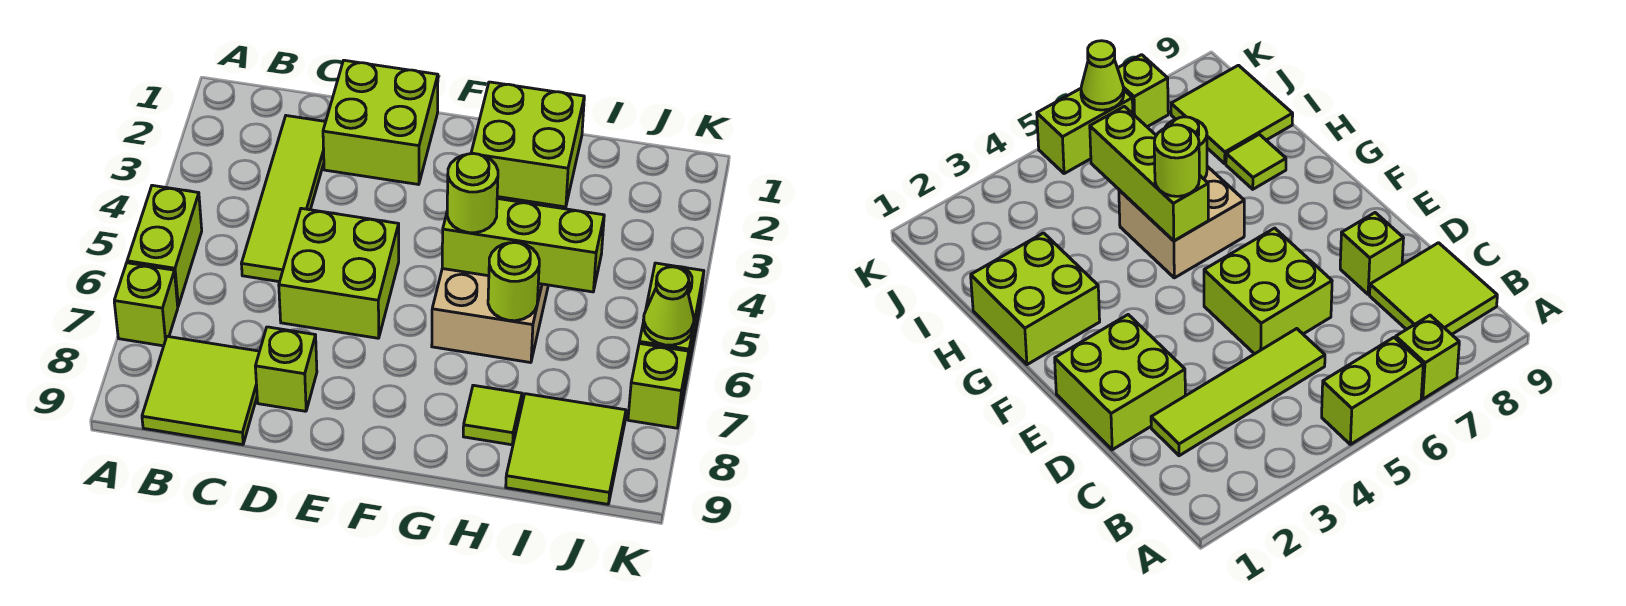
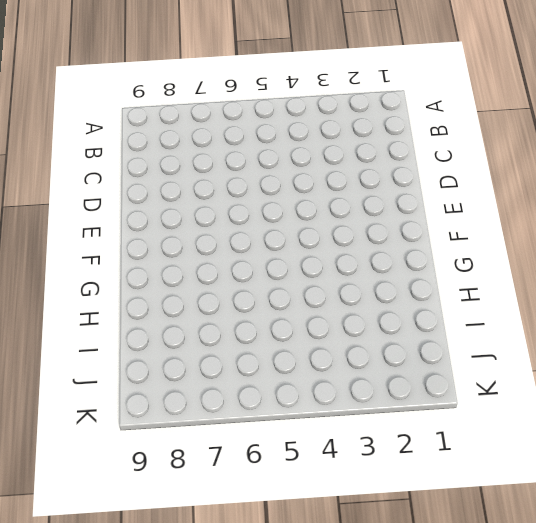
none -> lime 1x2 brick [127,185,202,306]
none -> lime 1x1 brick [114,263,178,346]
none -> lime 2x2 tile [142,336,260,445]

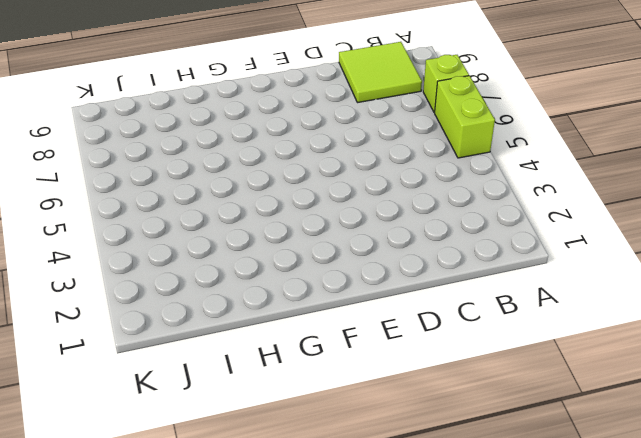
none -> lime 1x4 tile [241,116,326,282]
none -> lime 2x2 brick [323,60,438,185]
none -> lime 2x2 brick [279,208,399,338]

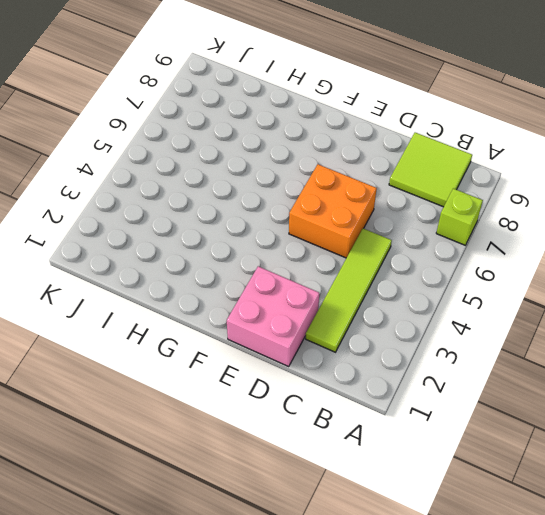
pink 2x2 brick [227,266,319,366] -> lime 2x2 brick [323,60,438,185]
orange 2x2 brick [289,164,377,258] -> lime 2x2 brick [279,208,399,338]
none -> lime 1x2 brick [127,185,202,306]
none -> lime 1x1 brick [255,327,317,411]
none -> lime 2x2 brick [471,82,584,207]

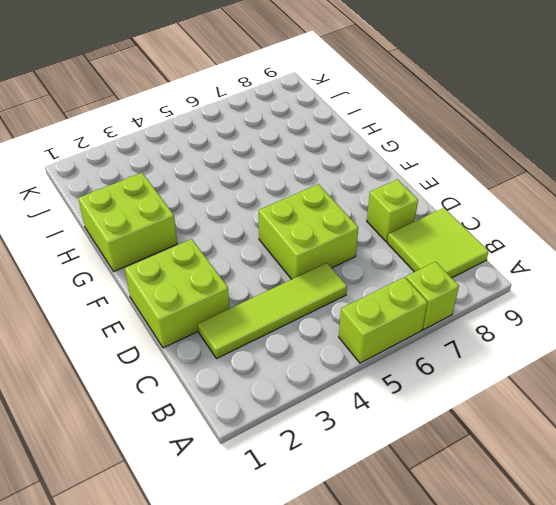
none -> tan 2x2 brick [432,269,548,363]
none -> lime 1x1 tile [463,385,522,445]
none -> lime 2x2 tile [506,394,626,504]

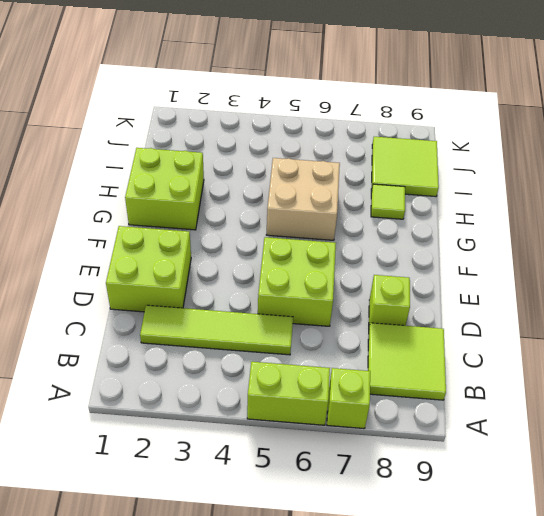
none -> lime 1x2 brick [639,263,704,385]
none -> lime 1x1 brick [628,343,689,428]
none -> lime 1x3 brick [442,199,604,292]

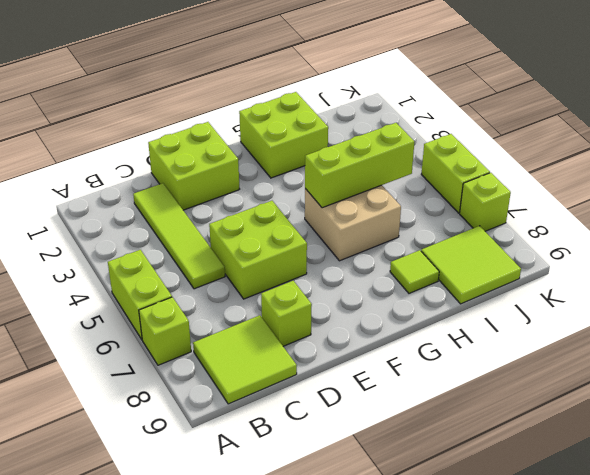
none -> lime 1x1 round brick [488,243,539,321]
none -> lime 1x1 cone [643,267,694,345]
none -> lime 1x1 round brick [447,153,498,233]

